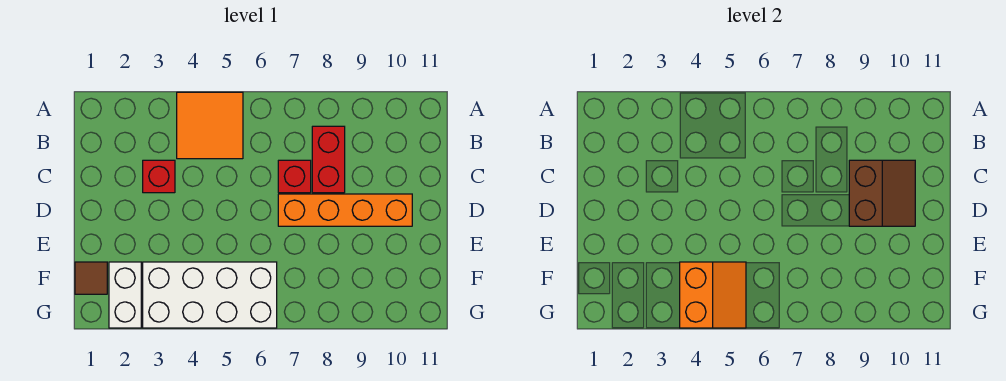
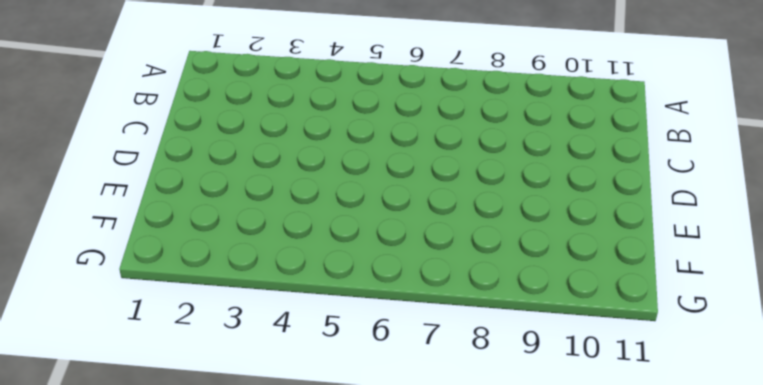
none -> orange 2x2 tile [177,92,243,159]
none -> red 1x2 brick [312,126,345,193]

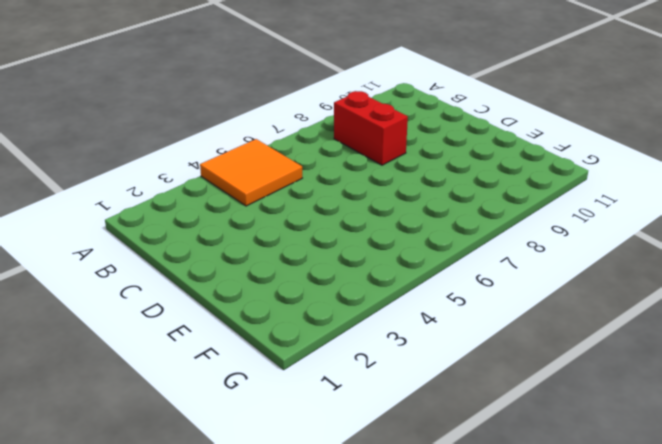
none -> red 1x1 brick [143,160,175,193]
none -> red 1x1 brick [278,160,311,193]

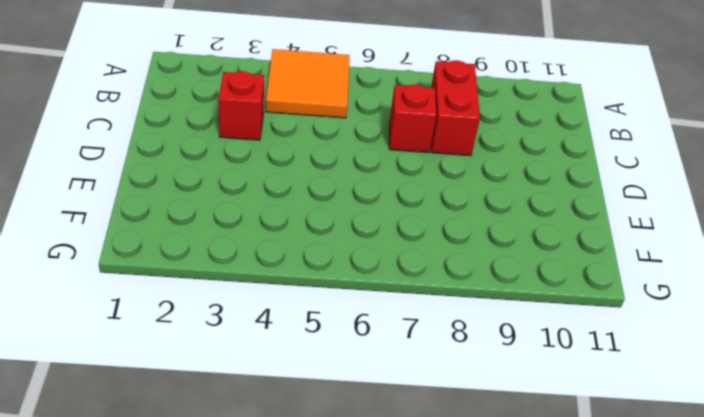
none -> orange 1x4 brick [278,194,412,226]
none -> brown 1x1 tile [75,262,107,294]

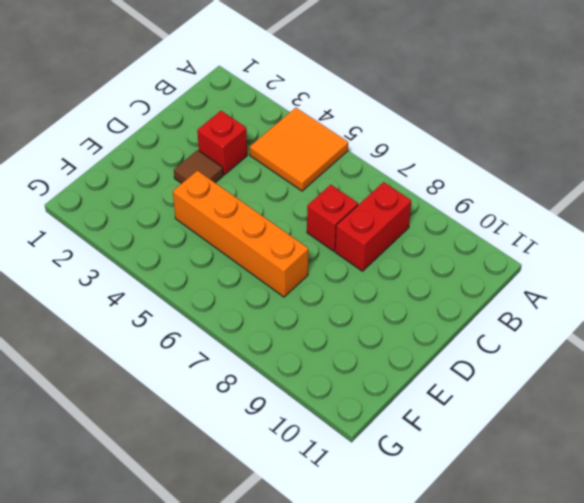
brown 1x1 tile [174,150,223,184] -> brown 1x1 tile moved to [75,262,107,294]
orange 1x4 brick [173,171,308,297] -> orange 1x4 brick moved to [278,194,412,226]
none -> white 1x2 brick [109,262,141,328]
none -> white 2x4 brick [143,262,277,328]

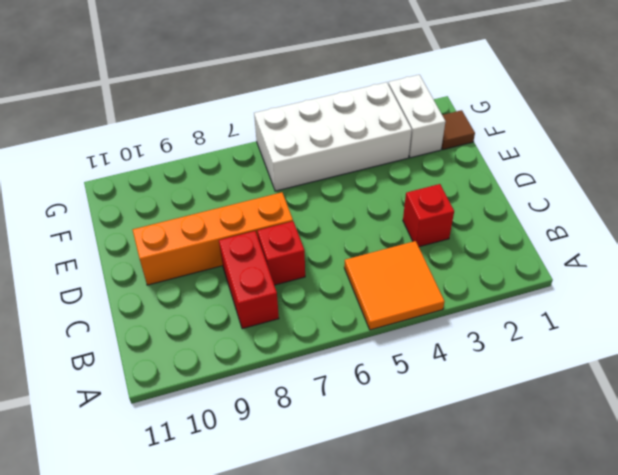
none -> brown 2x2 slope [849,160,915,226]
none -> orange 2x2 slope [680,262,746,328]

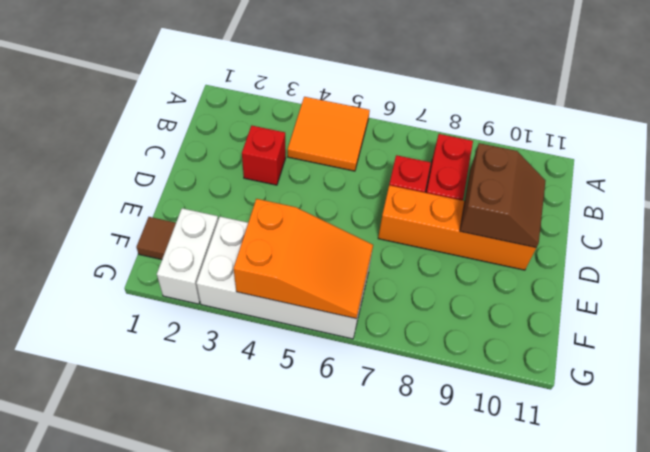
orange 2x3 slope [234,199,373,319] -> orange 2x2 slope [680,262,746,328]

